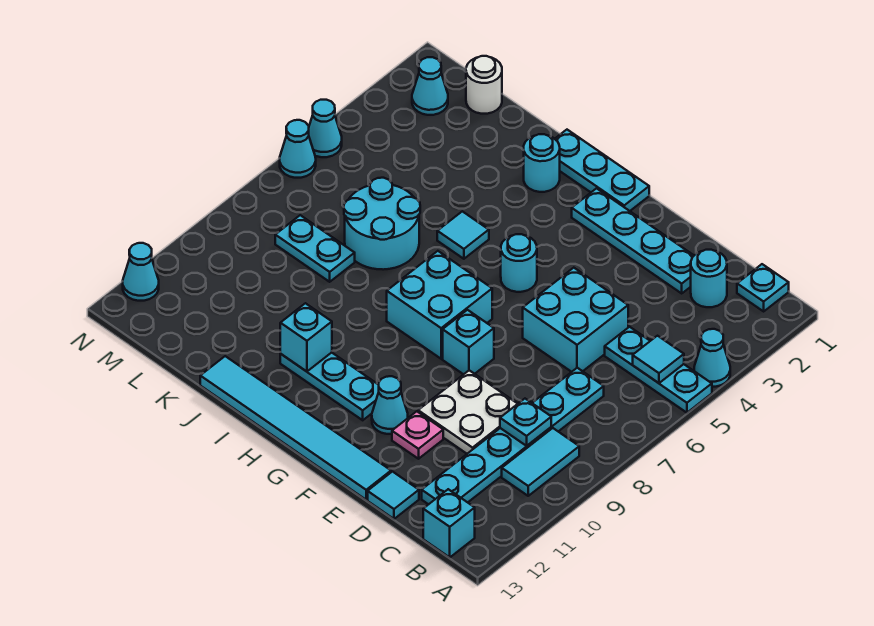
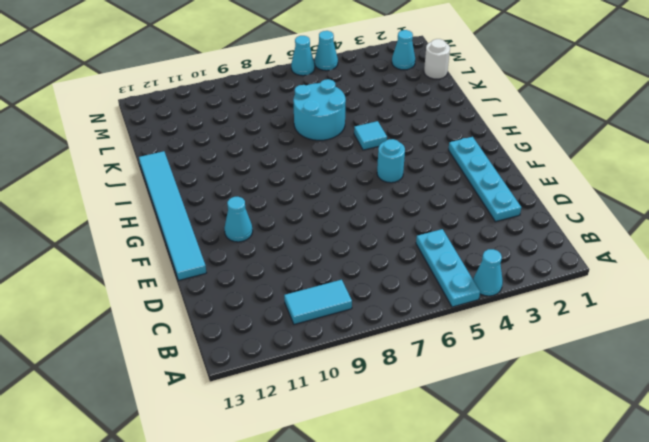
none -> cyan 1x1 plate [737,264,789,311]
none -> cyan 1x1 brick [423,489,475,557]
none -> cyan 1x1 round brick [691,250,727,307]
none -> cyan 1x6 plate [422,368,604,504]

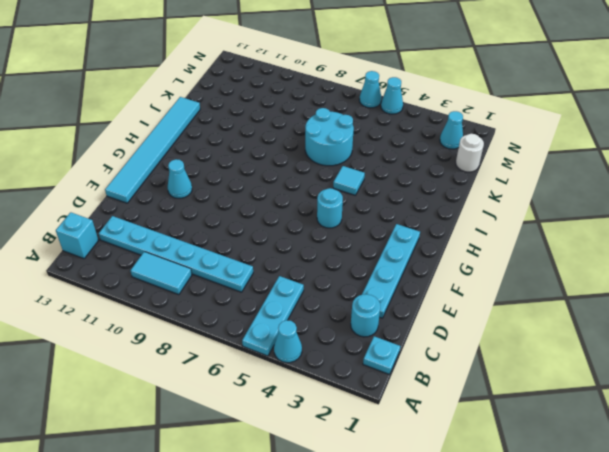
none -> cyan 2x2 brick [523,268,628,372]
none -> white 2x2 plate [418,370,518,454]
none -> cyan 1x1 tile [368,472,419,519]
none -> pink 1x1 plate [392,411,443,459]

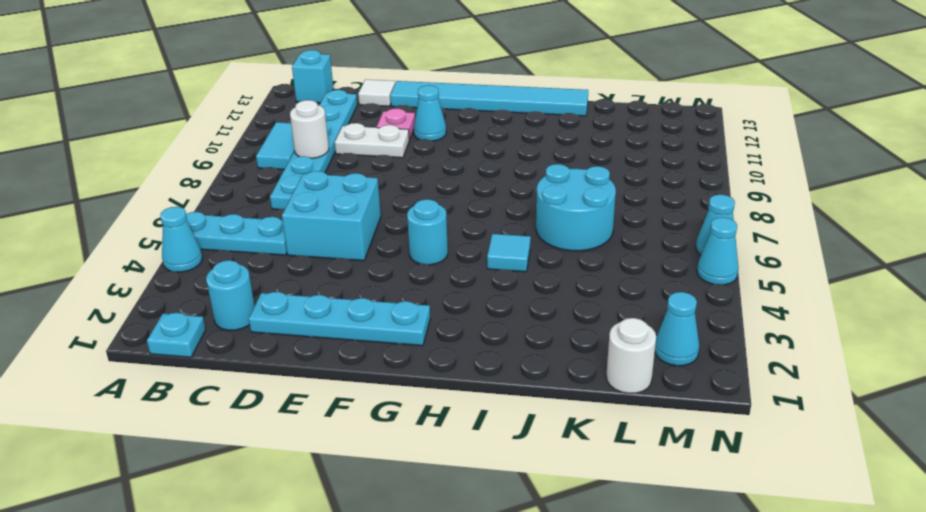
white 1x1 round brick [290,100,329,158] -> cyan 1x1 plate [500,399,551,446]
white 1x2 plate [335,123,409,158] -> white 2x2 plate [418,370,518,454]
white 1x1 tile [358,80,395,106] -> cyan 1x1 tile [368,472,419,519]
none -> cyan 1x1 brick [443,310,494,374]
none -> cyan 1x3 plate [555,130,649,211]
none -> cyan 2x2 brick [387,251,492,359]
none -> cyan 1x3 plate [280,353,379,420]

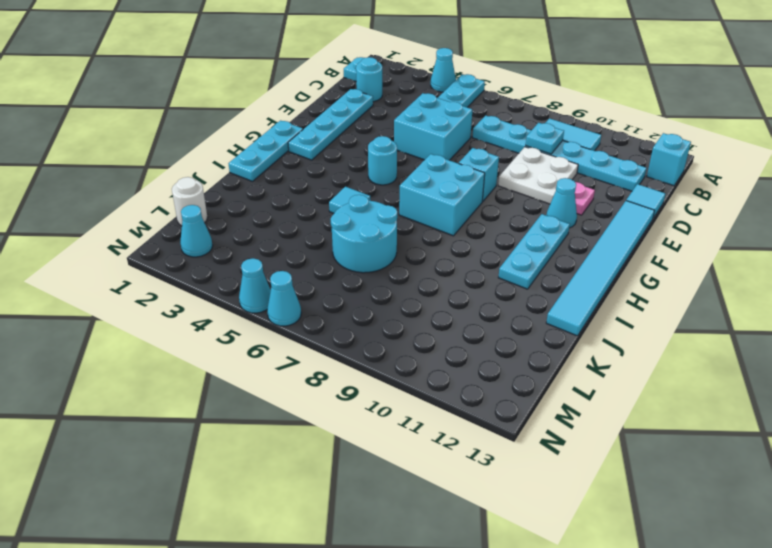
none -> cyan 1x1 round brick [524,134,560,192]
none -> cyan 1x2 plate [275,215,355,282]
none -> cyan 1x1 cone [123,243,159,301]
none -> cyan 1x1 tile [633,336,684,383]

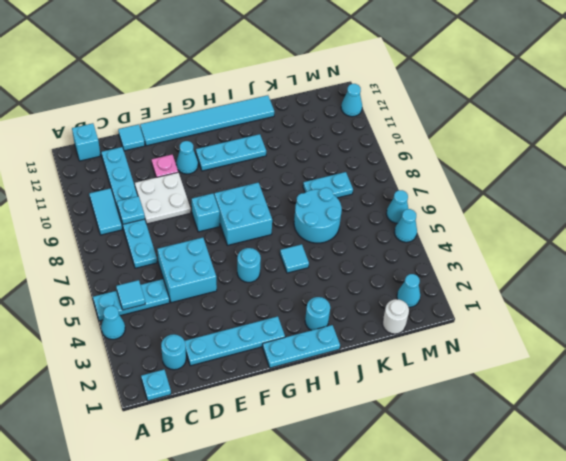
none -> cyan 1x1 brick [280,303,332,371]

